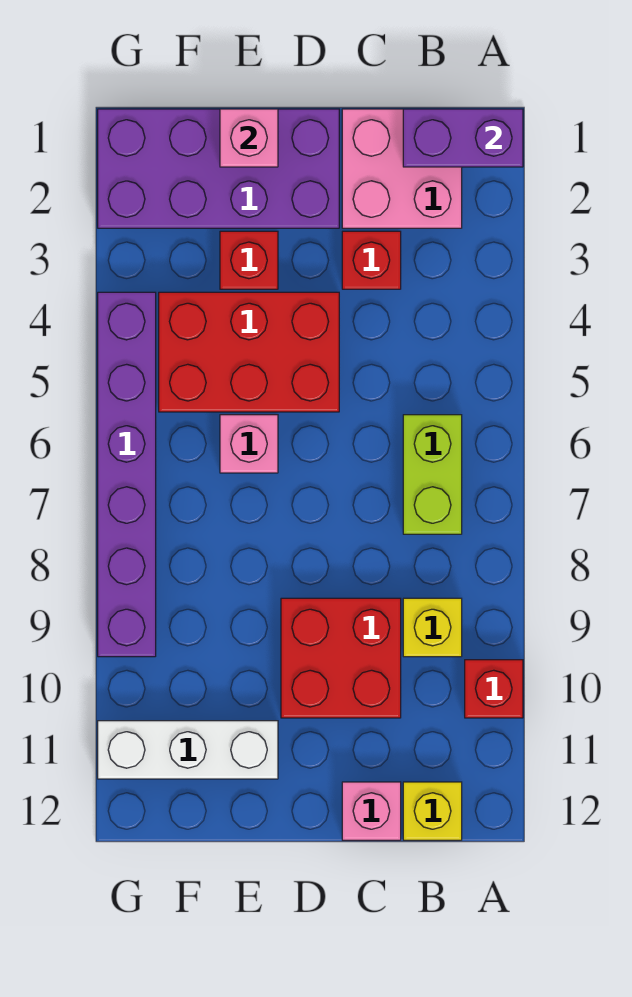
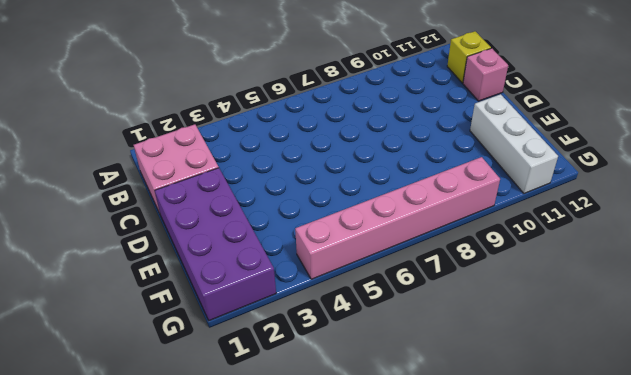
pink 1x6 brick [295,157,500,279] -> purple 1x6 brick [98,292,156,657]
none -> red 1x1 brick [465,660,523,718]
none -> lime 1x2 brick [403,415,462,534]
none -> yellow 1x1 brick [403,598,462,657]

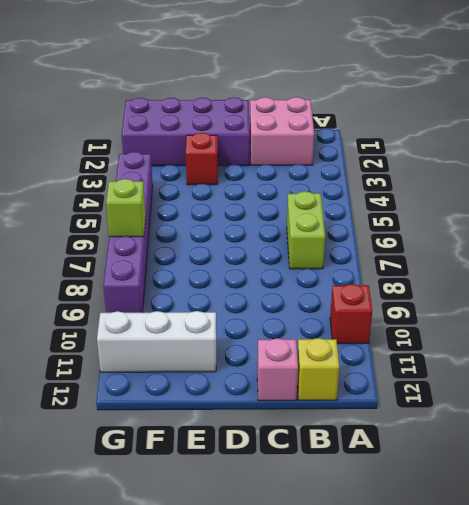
lime 1x1 brick [106,179,146,237] -> none
none -> yellow 1x1 brick [403,598,462,657]
none -> red 1x1 brick [342,231,401,289]
none -> red 2x2 brick [281,598,401,718]

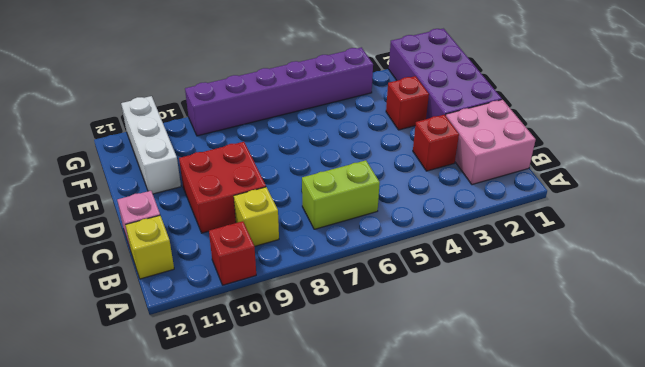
none -> red 2x3 brick [159,292,339,412]
none -> pink 1x1 brick [220,415,278,473]
none -> purple 1x2 brick [403,109,523,167]

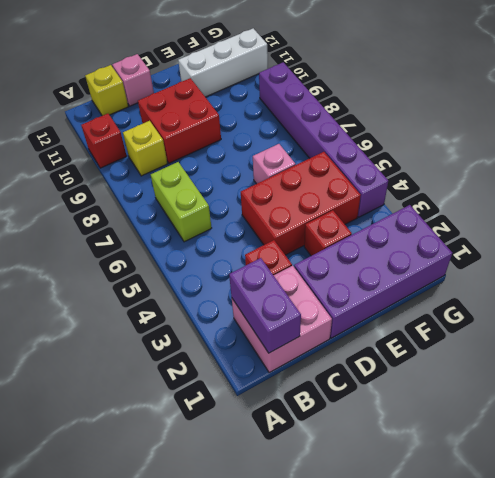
purple 1x2 brick [229,258,301,353] -> purple 1x2 brick turned to [403,109,523,167]
none -> pink 1x1 brick [220,109,278,167]

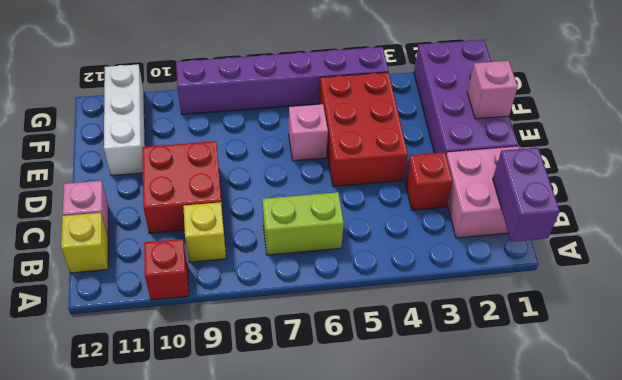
none -> red 1x1 brick [220,231,278,289]

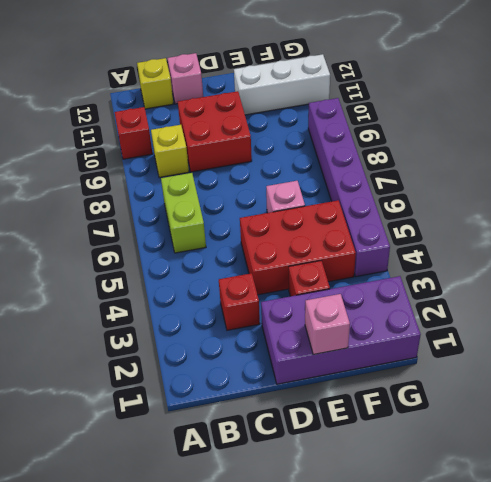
none -> pink 2x2 brick [342,109,462,228]
none -> purple 1x2 brick [403,109,523,167]

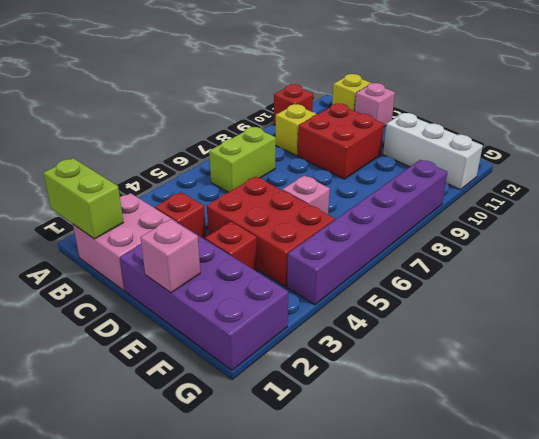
lime 1x2 brick [43,158,124,239] -> purple 1x2 brick [403,109,523,167]

